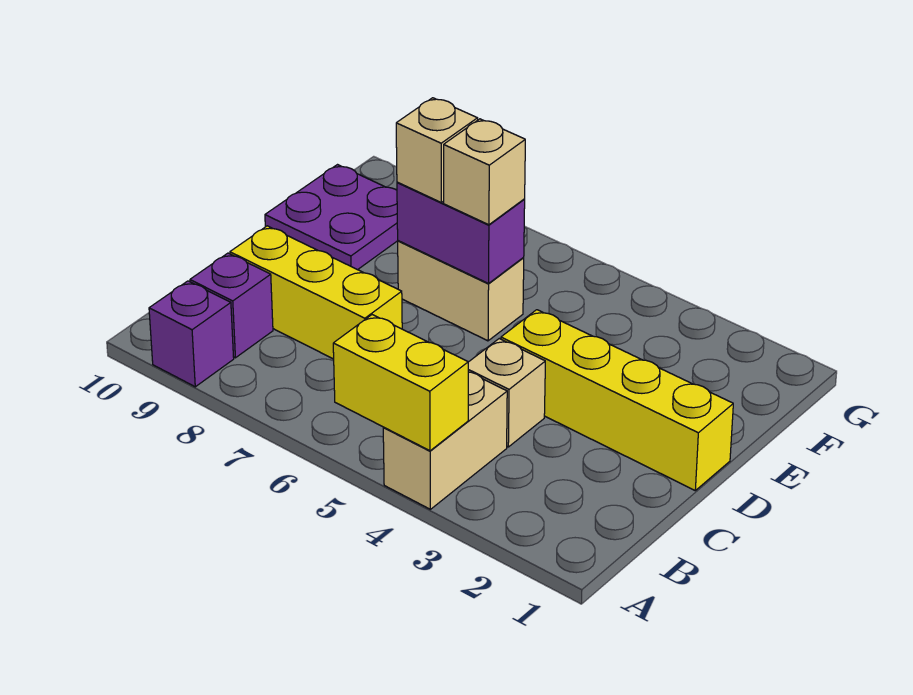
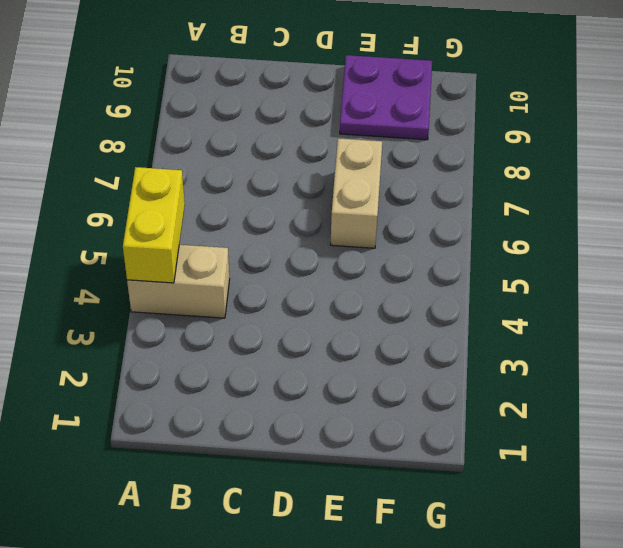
none -> purple 1x1 brick [149,281,234,387]
none -> purple 1x1 brick [190,253,273,358]
none -> tan 1x1 brick [468,339,545,447]

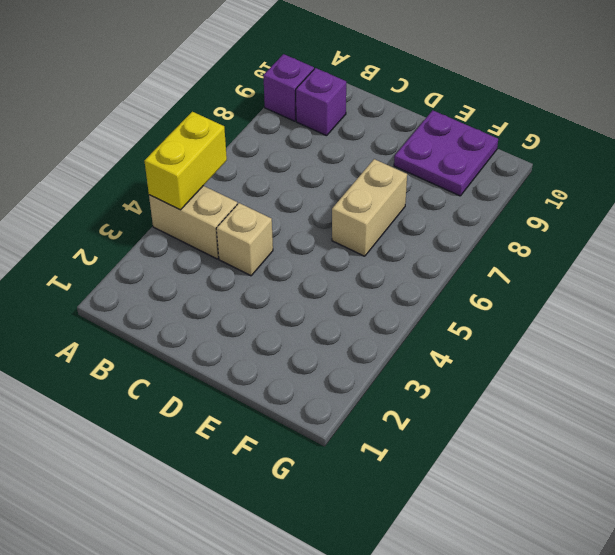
none -> yellow 1x3 brick [230,226,402,359]
none -> yellow 1x4 brick [501,310,733,490]
none -> purple 1x2 brick [397,182,525,283]

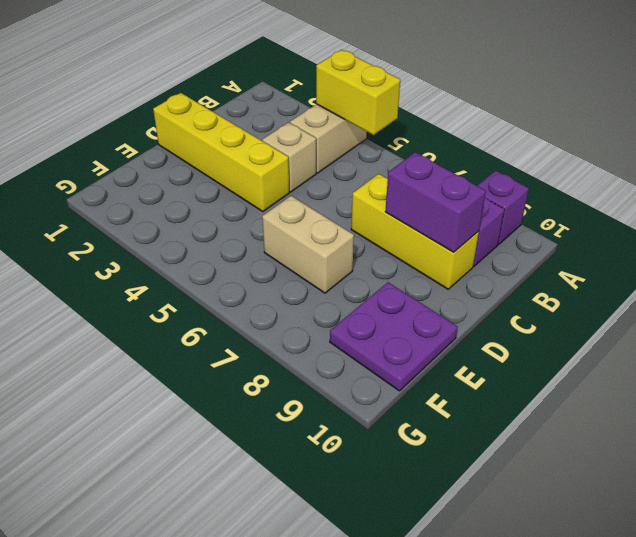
purple 1x2 brick [385,152,486,252] -> purple 1x2 brick moved to [397,182,525,283]
none -> tan 1x1 brick [444,119,525,225]
none -> tan 1x1 brick [396,98,478,202]

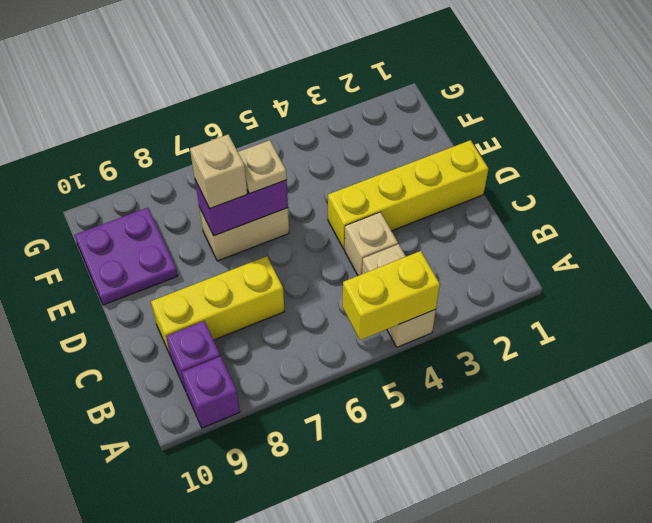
tan 1x1 plate [238,140,287,194] -> tan 1x1 brick [444,119,525,225]

